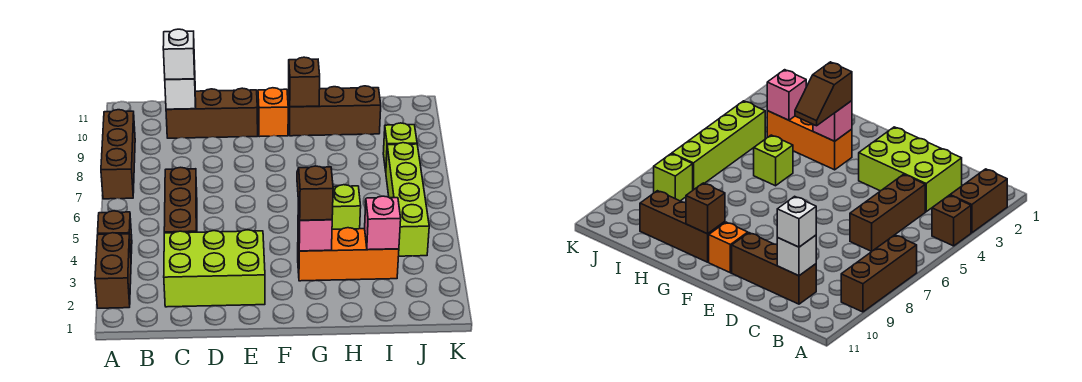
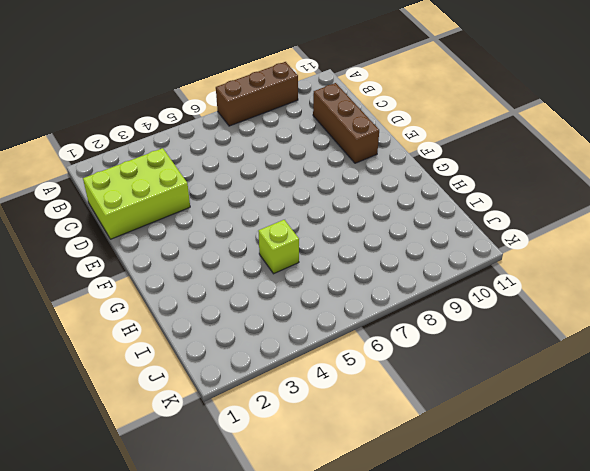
lime 2x3 brick [83,148,190,239] -> lime 2x3 brick turned to [164,230,265,307]
none -> brown 1x2 brick [95,233,131,308]
none -> brown 1x1 brick [98,211,132,254]
none -> brown 1x3 brick [164,167,197,233]

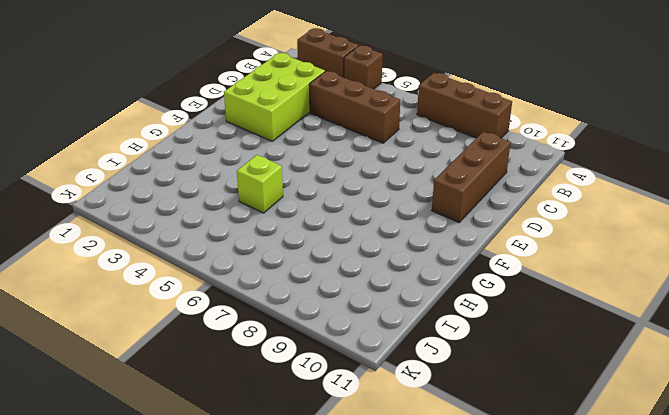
none -> orange 1x1 brick [258,88,288,137]
none -> orange 1x3 brick [298,228,399,281]
none -> brown 1x3 brick [288,86,381,136]

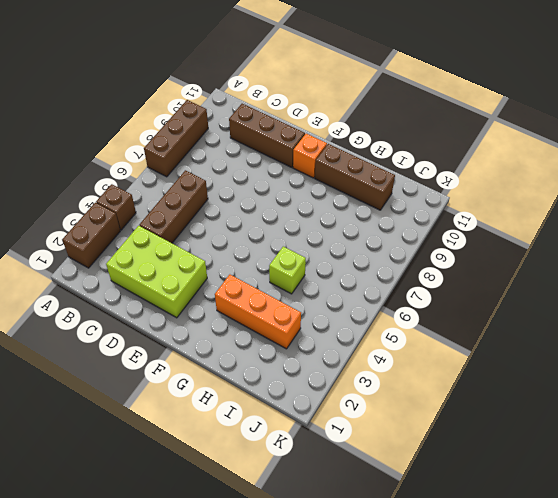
none -> lime 1x4 brick [386,143,429,256]
none -> lime 1x1 brick [383,123,417,171]
none -> white 1x1 brick [165,79,196,109]

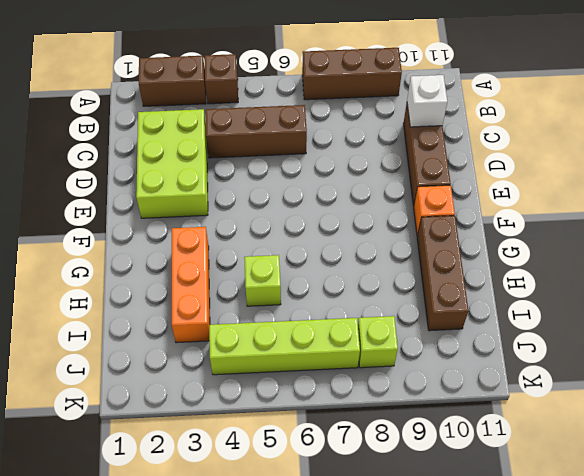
none -> pink 1x1 brick [298,202,332,251]
none -> brown 1x1 brick [289,57,320,107]
none -> pink 1x1 brick [365,196,401,250]

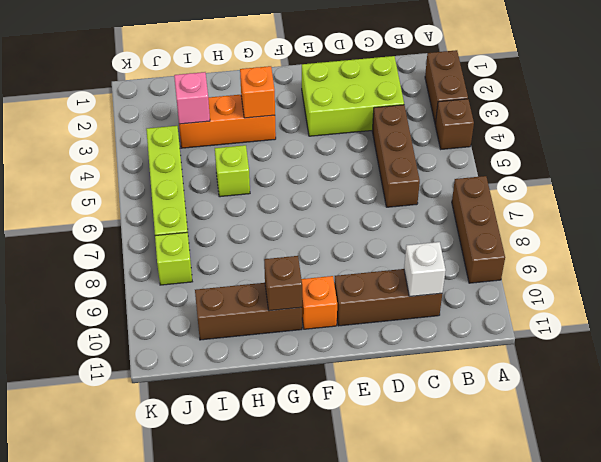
orange 1x1 brick [240,66,275,118] -> pink 1x1 brick [298,202,332,251]
none -> white 1x1 brick [163,29,195,80]
none -> brown 1x2 slope [297,166,333,220]

